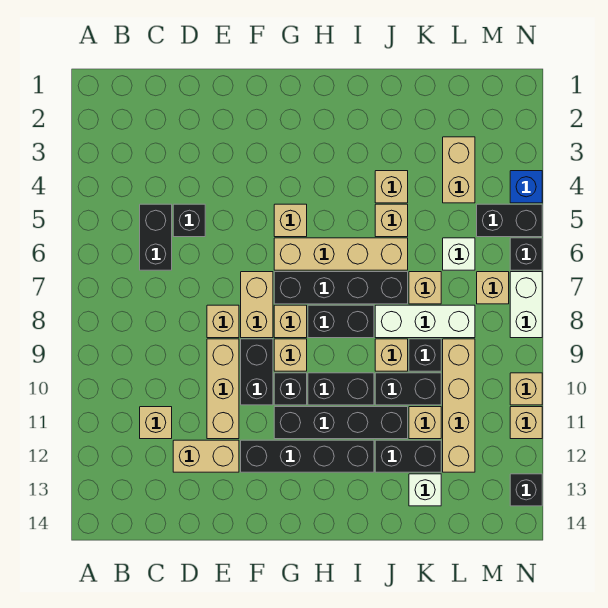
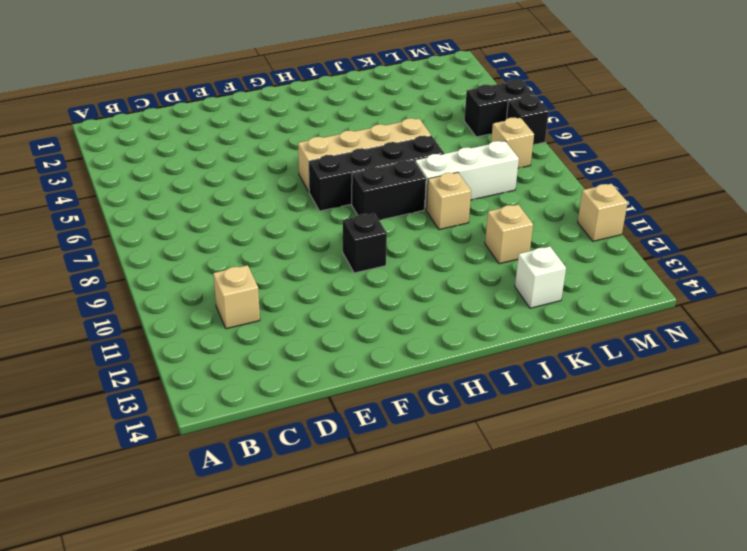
none -> black 1x2 brick [140,204,172,270]
none -> black 1x1 brick [173,204,205,237]
none -> tan 1x2 brick [173,440,239,472]
none -> tan 1x1 brick [207,305,239,338]

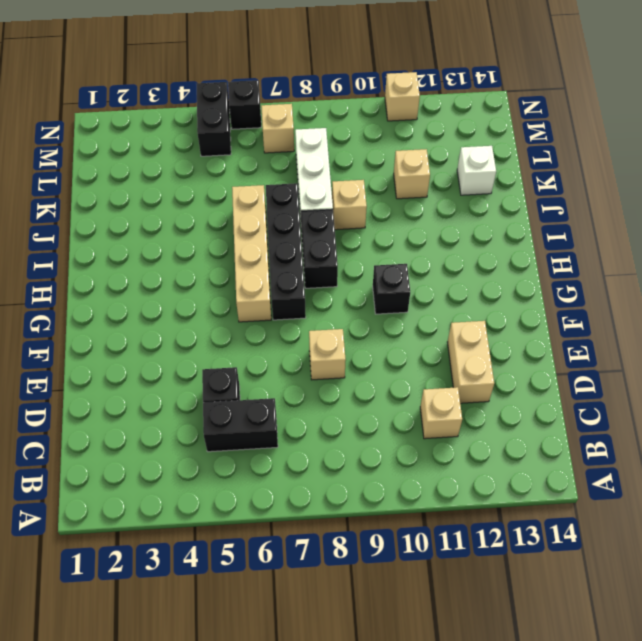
none -> tan 1x3 brick [207,339,239,439]
none -> tan 1x2 brick [241,272,273,338]
none -> black 1x2 brick [241,339,273,405]
none -> black 1x4 brick [241,440,374,472]

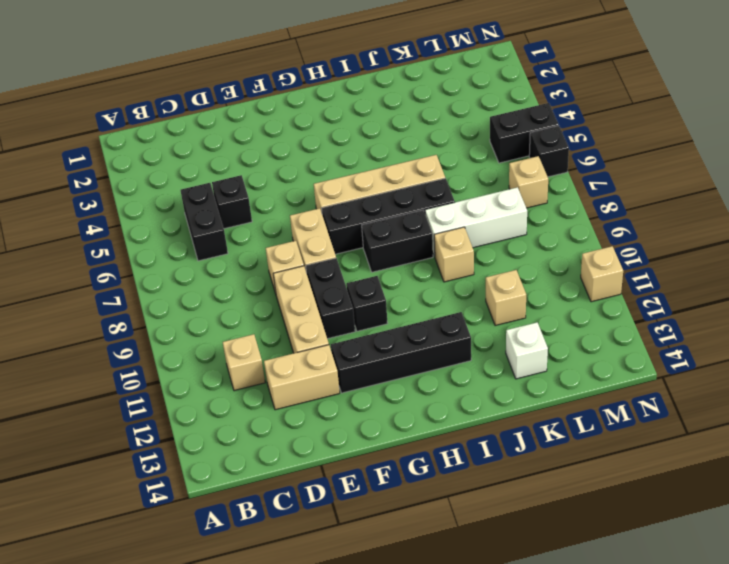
none -> tan 1x1 brick [274,204,307,237]
none -> tan 1x1 brick [274,305,307,338]
none -> tan 1x1 brick [274,339,307,371]
none -> black 1x4 brick [274,407,408,439]

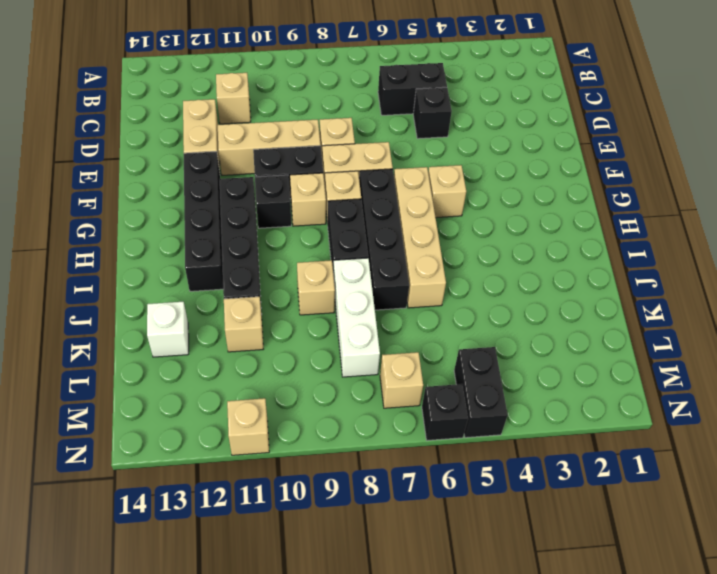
none -> black 1x2 brick [308,373,374,405]
none -> tan 1x1 brick [375,171,408,203]
none -> tan 1x1 brick [375,204,408,237]
none -> black 1x2 brick [375,373,441,405]

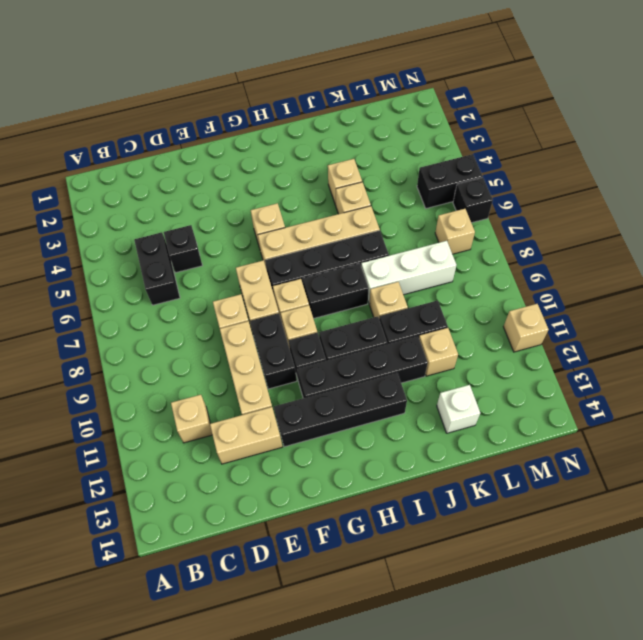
none -> black 1x2 brick [375,440,441,472]
none -> tan 1x1 brick [409,272,441,304]
none -> black 1x1 brick [409,339,441,371]
none -> tan 1x2 brick [443,137,475,203]

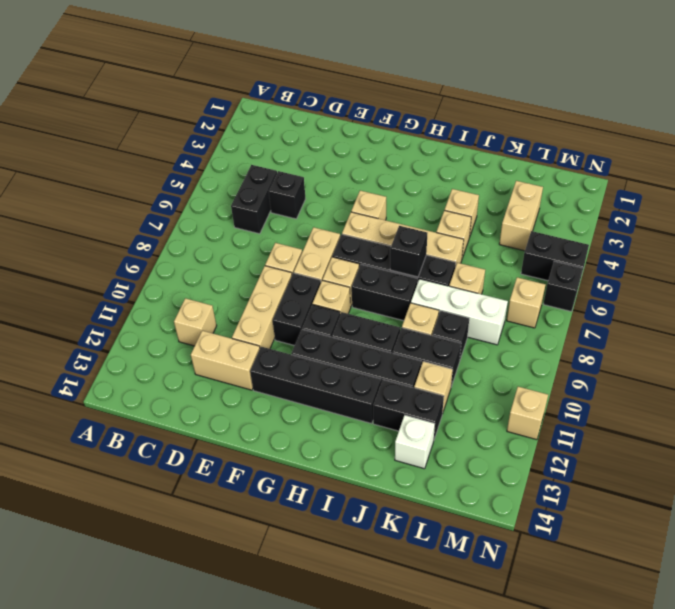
black 1x1 brick [390,226,427,277] -> black 1x1 brick moved to [510,474,542,506]
none -> white 1x1 brick [443,238,475,270]
none -> tan 1x4 brick [443,339,475,472]
none -> blue 1x1 brick [510,171,542,203]
none -> white 1x2 brick [510,272,542,338]

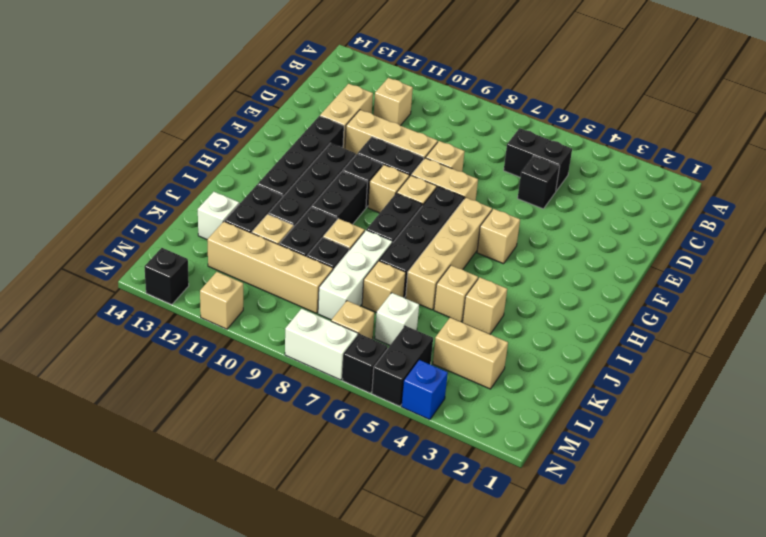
none -> tan 1x1 brick [510,373,542,405]

